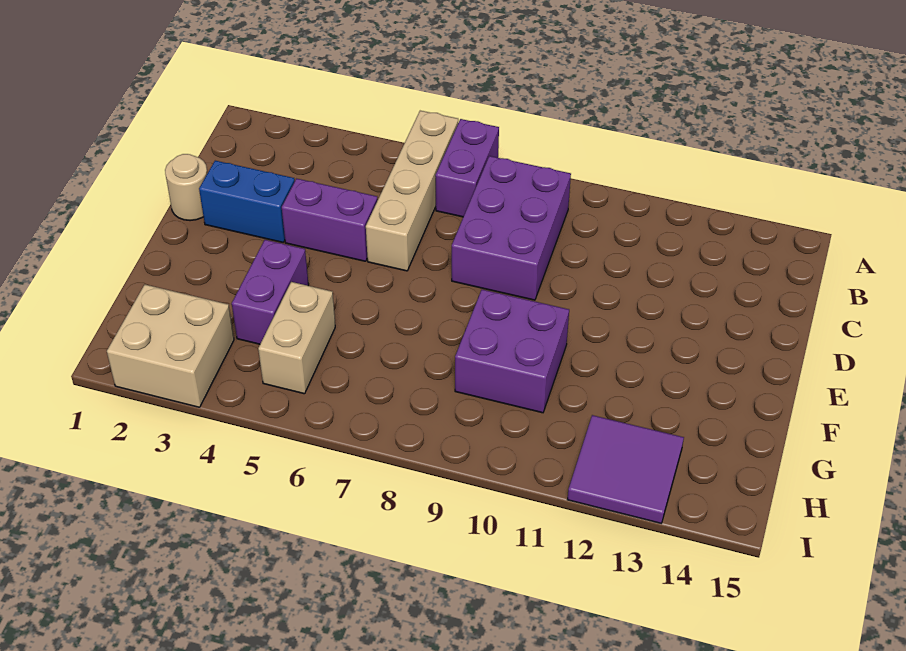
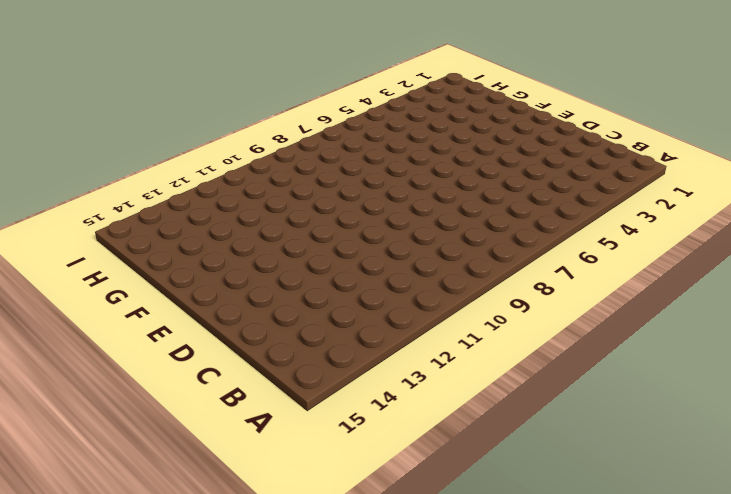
none -> tan 1x4 brick [366,111,458,271]
none -> purple 1x2 brick [435,119,499,217]

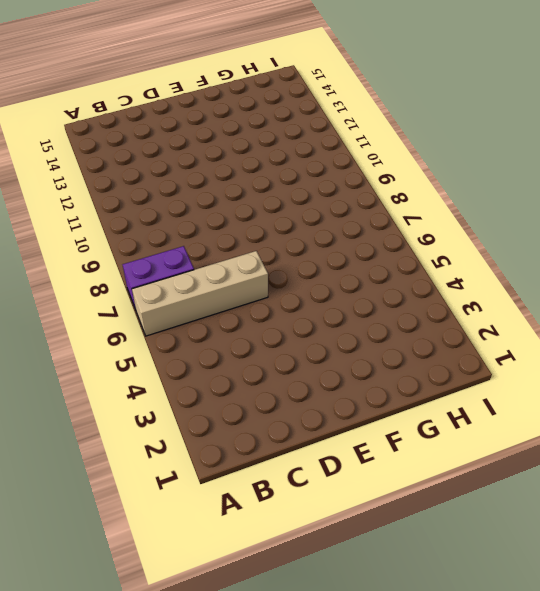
none -> purple 2x3 brick [452,156,571,300]
none -> tan 1x1 round brick [165,154,207,221]

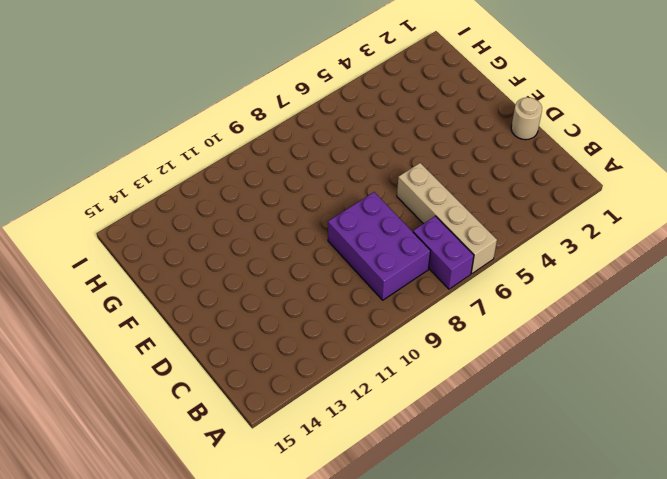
none -> blue 1x2 brick [199,161,295,242]
none -> purple 1x2 brick [282,179,378,261]

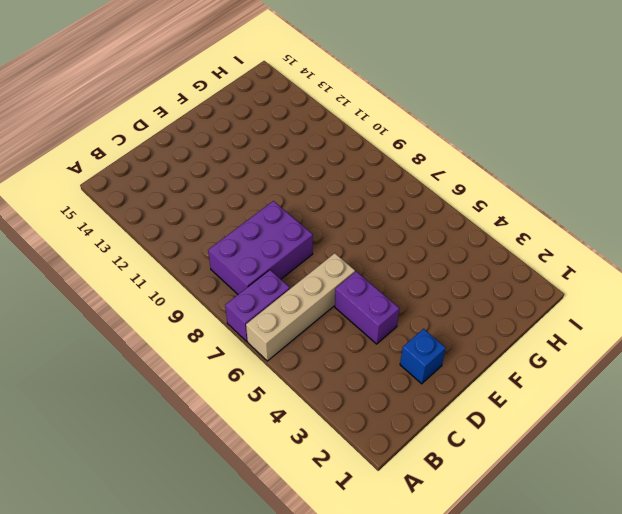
blue 1x1 brick [400,329,446,384] -> blue 1x2 brick [199,161,295,242]
none -> tan 1x1 round brick [165,154,207,221]
none -> purple 1x2 brick [232,240,309,344]

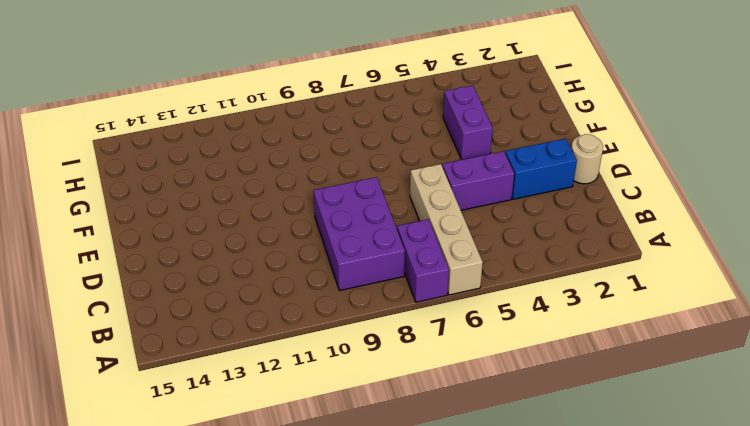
none -> purple 2x2 brick [455,290,569,413]
none -> tan 1x2 brick [258,282,335,394]

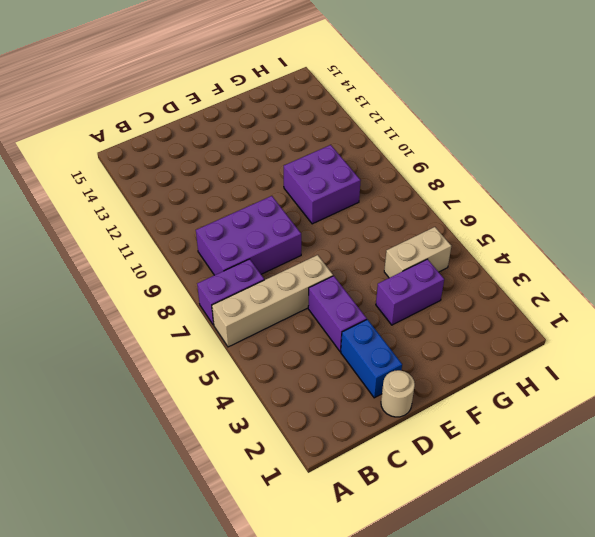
none -> tan 2x2 brick [107,285,234,407]
none -> purple 2x2 tile [567,415,684,523]

